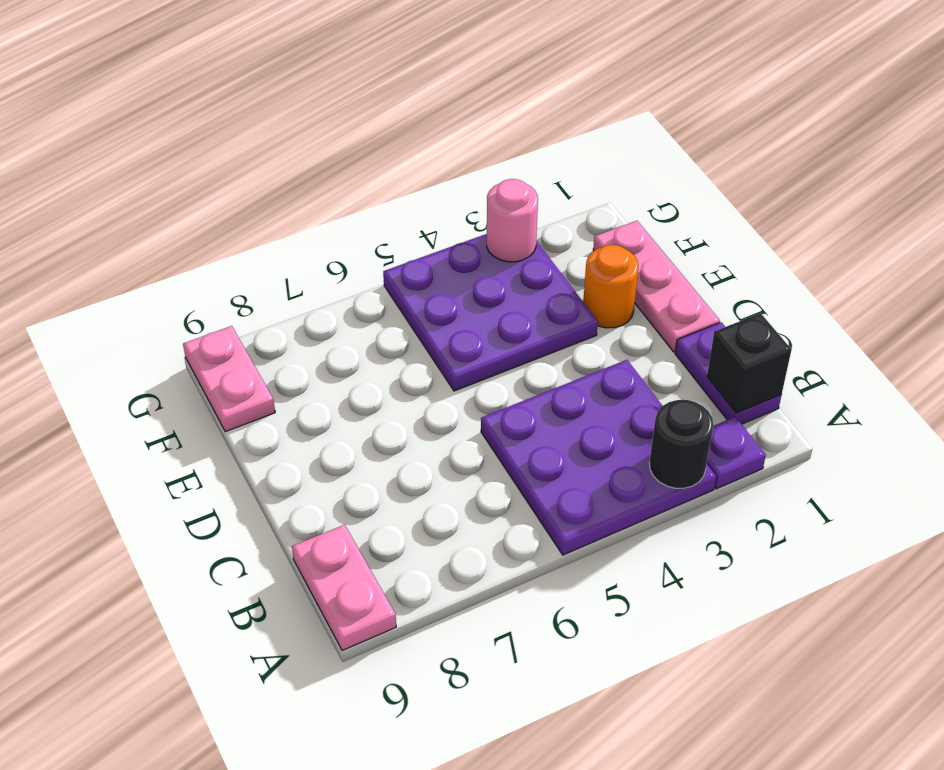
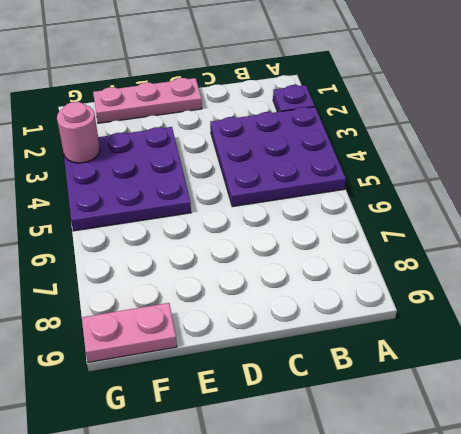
none -> pink 1x2 plate [292,525,396,651]
none -> purple 1x2 plate [675,322,782,424]

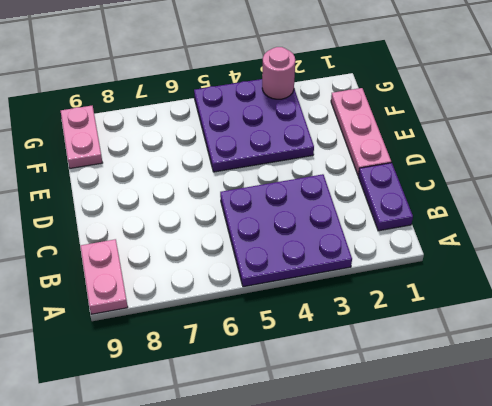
none -> purple 1x1 plate [707,417,766,489]
none -> orange 1x1 round brick [583,245,638,328]

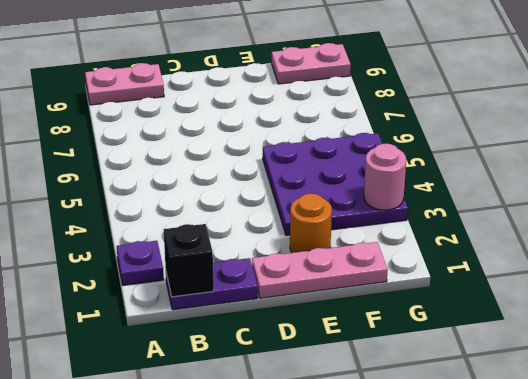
none -> purple 3x3 plate [481,360,716,555]
none -> black 1x1 round brick [650,400,713,488]

